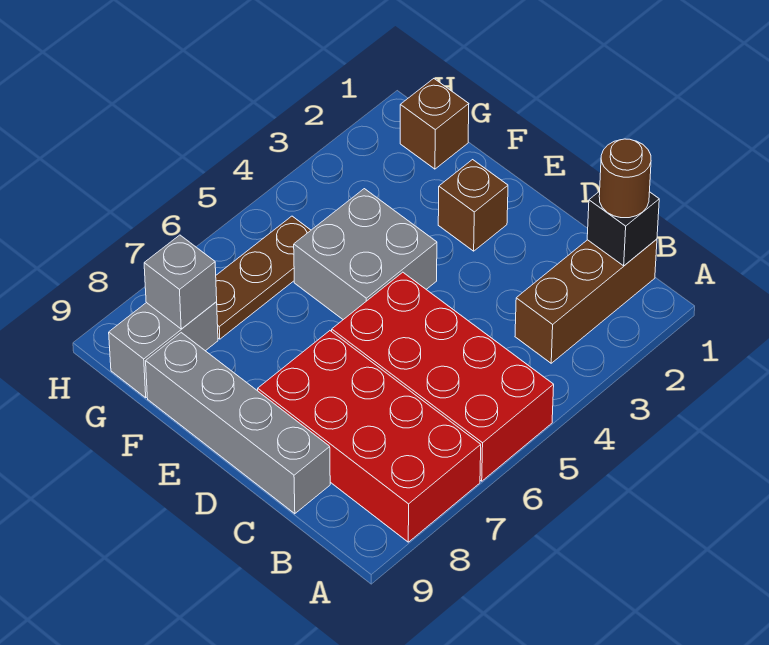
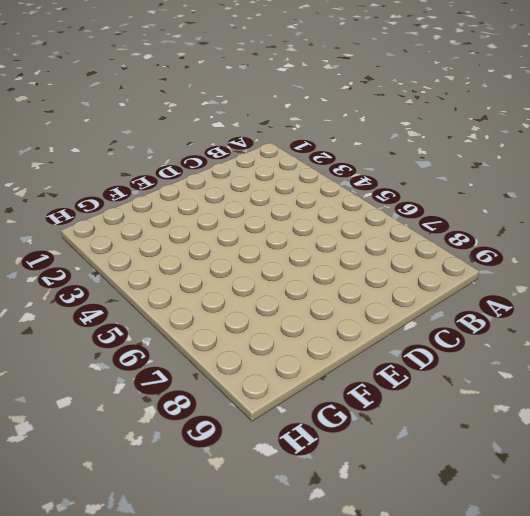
none -> red 2x4 brick [332,272,554,481]
none -> red 2x4 brick [258,331,481,542]
none -> brown 1x3 brick [515,239,657,363]

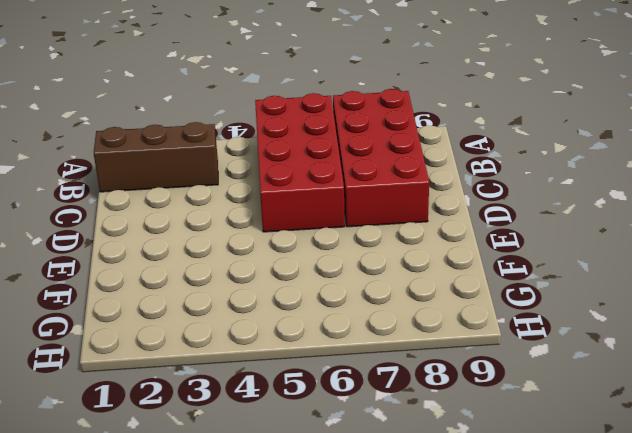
none -> grey 1x4 brick [146,333,330,514]
none -> brown 1x1 brick [438,160,508,251]
none -> grey 2x2 brick [294,189,437,320]

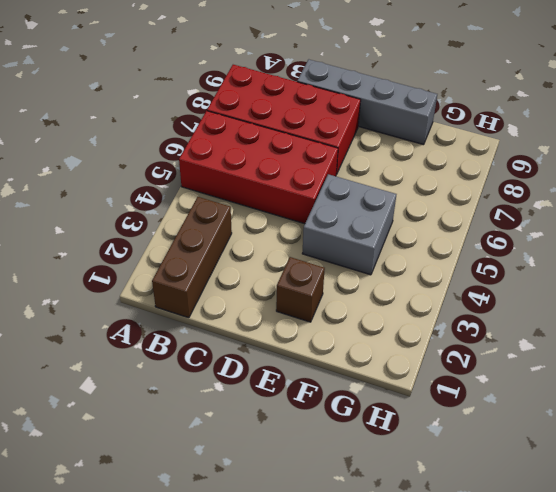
none -> brown 1x1 brick [400,79,469,169]
none -> brown 1x3 plate [216,216,311,339]
none -> grey 1x2 brick [109,302,218,398]

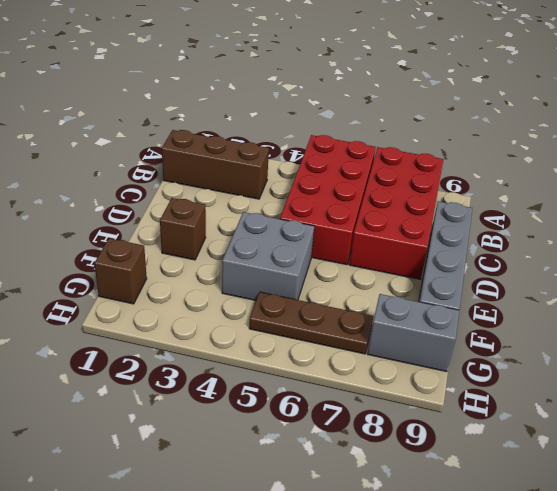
none -> black 1x1 brick [587,191,659,266]
none -> grey 1x1 brick [144,235,217,329]
none -> brown 1x1 round brick [599,139,651,218]

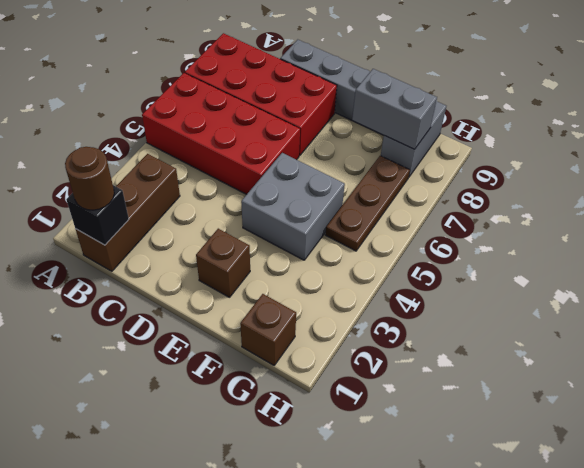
grey 1x2 brick [352,69,437,149] -> grey 1x1 brick [144,235,217,329]

